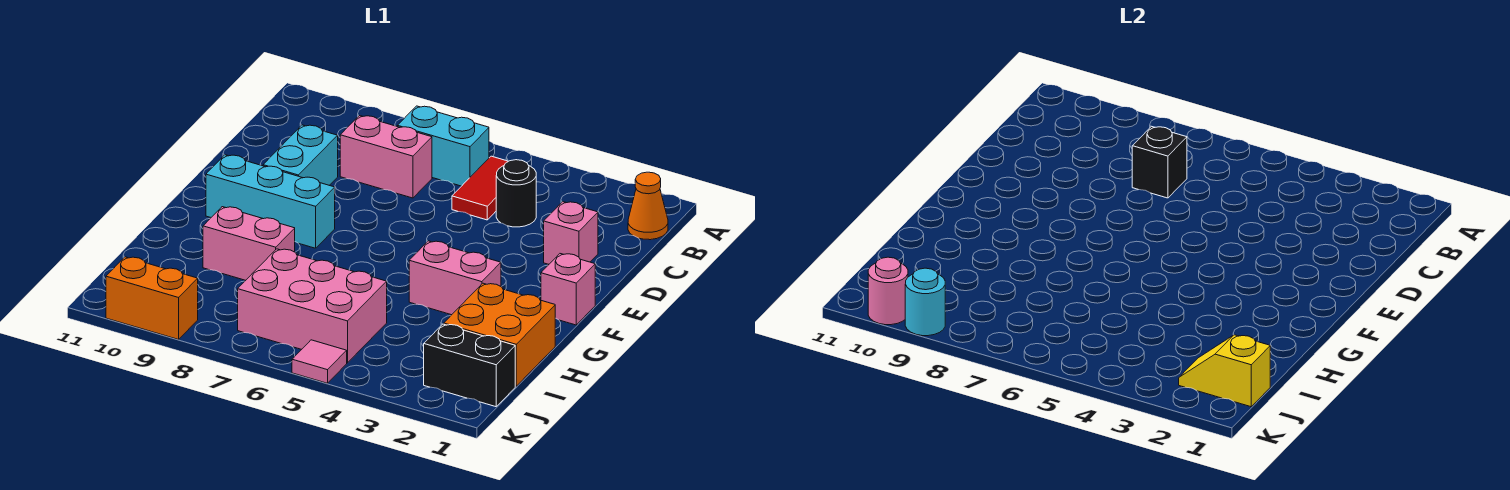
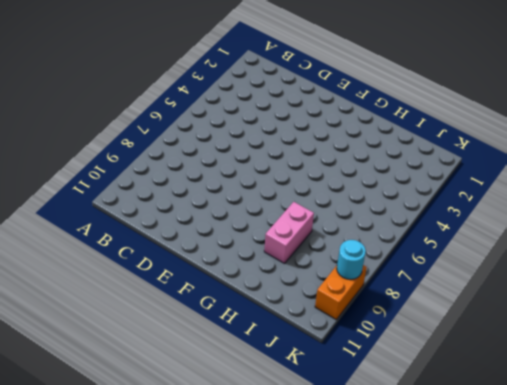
none -> orange 1x1 cone [628,172,668,240]
none -> red 1x2 tile [452,156,508,220]
none -> cyan 1x2 brick [397,106,489,186]

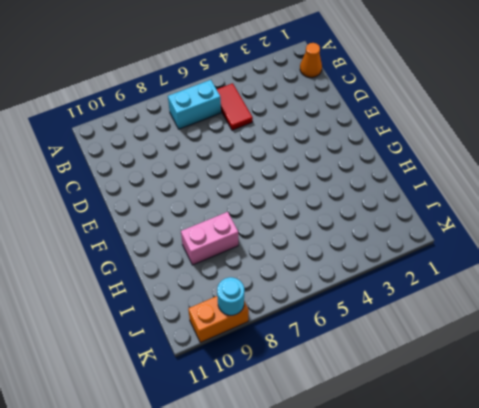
none -> black 1x1 round brick [496,160,536,227]
none -> pink 1x2 brick [340,116,432,198]
none -> pink 1x1 brick [544,202,598,264]

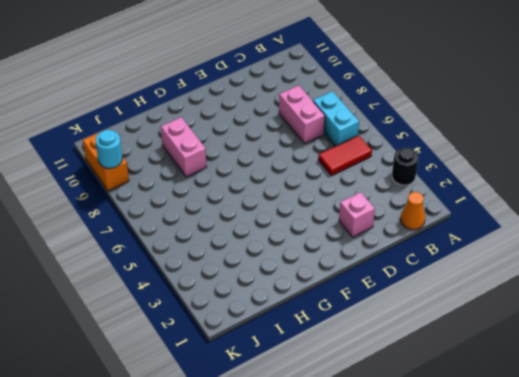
black 1x1 round brick [392,148,418,185] -> black 1x1 round brick moved to [496,160,536,227]
none -> cyan 1x2 brick [263,125,338,185]
none -> pink 1x1 brick [541,254,595,325]
none -> cyan 1x3 brick [206,155,335,248]

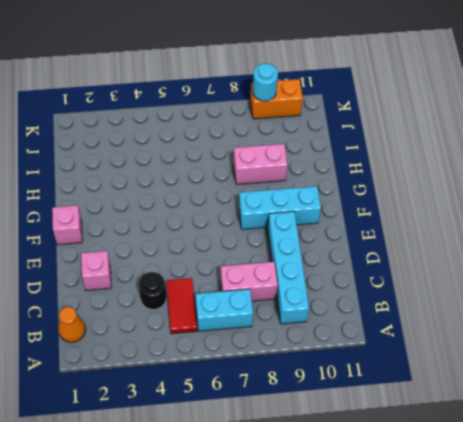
cyan 1x4 brick [268,211,309,324] -> cyan 1x2 brick [263,125,338,185]
none -> pink 1x2 brick [409,241,501,315]
none -> orange 2x2 brick [444,283,555,386]
none -> pink 2x3 brick [238,249,387,363]

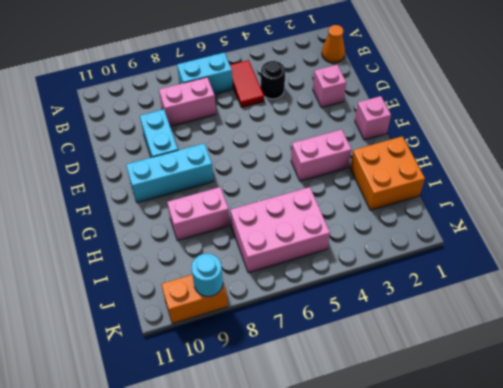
none -> black 1x2 brick [424,324,515,407]
none -> pink 1x1 tile [292,340,347,383]
none -> black 1x1 brick [1132,126,1187,198]

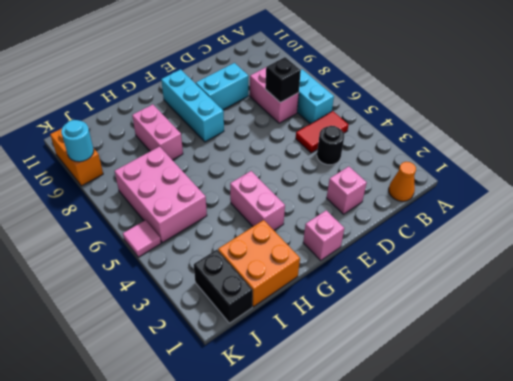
none -> yellow 1x2 slope [1179,335,1270,407]
none -> pink 1x1 round brick [868,257,908,325]

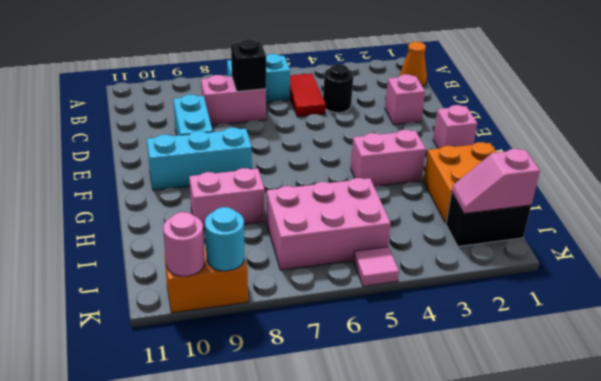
pink 1x2 slope [452,149,540,214] -> yellow 1x2 slope [1179,335,1270,407]

